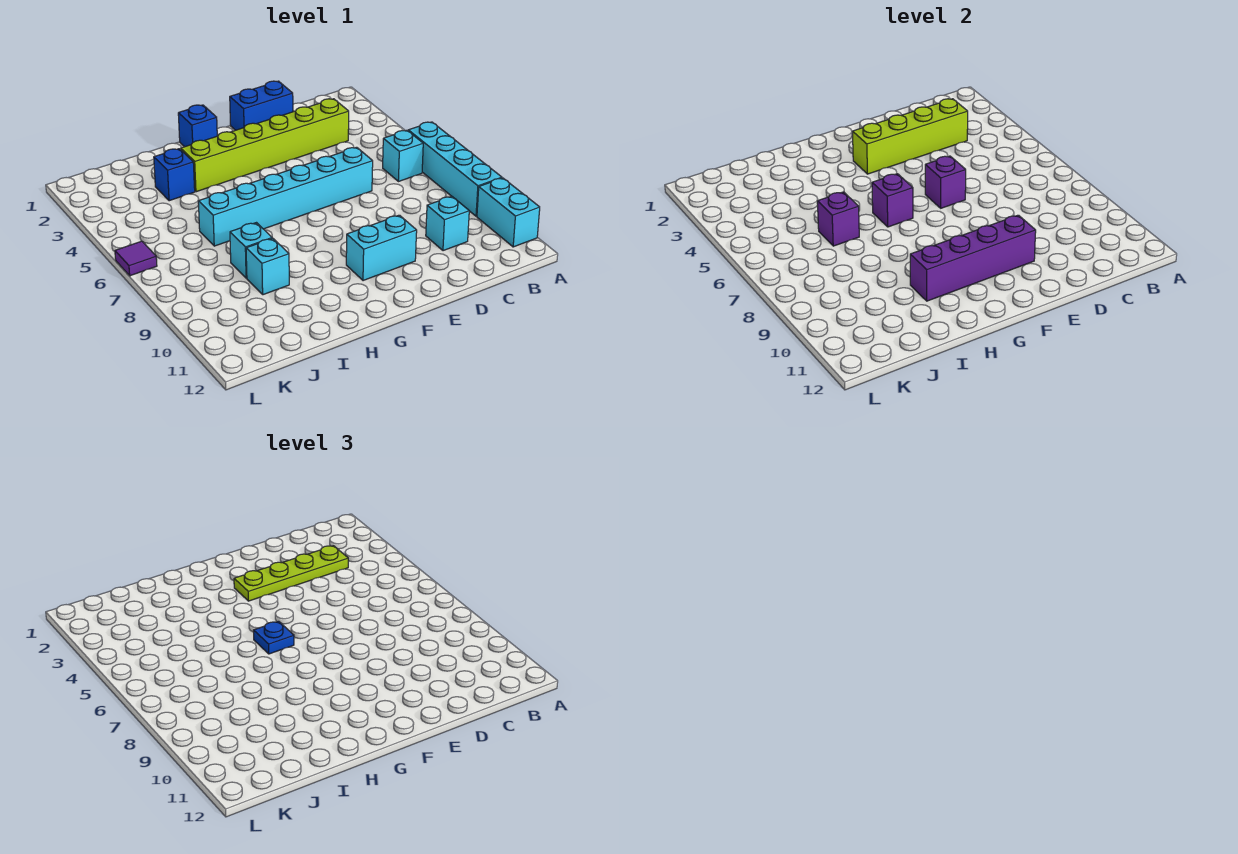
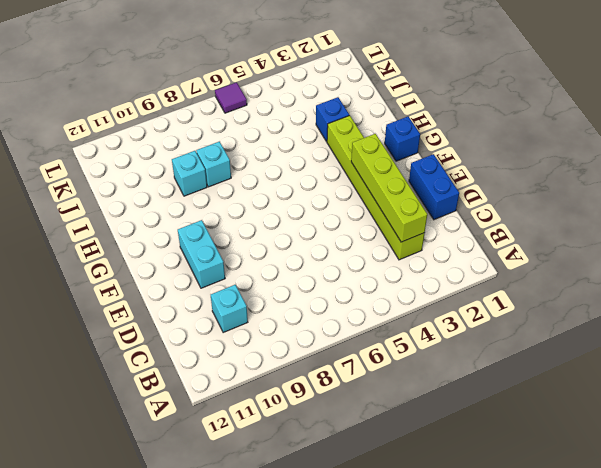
none -> cyan 1x4 brick [408,122,502,216]
none -> cyan 1x2 brick [477,178,540,247]
none -> cyan 1x1 brick [383,130,423,182]

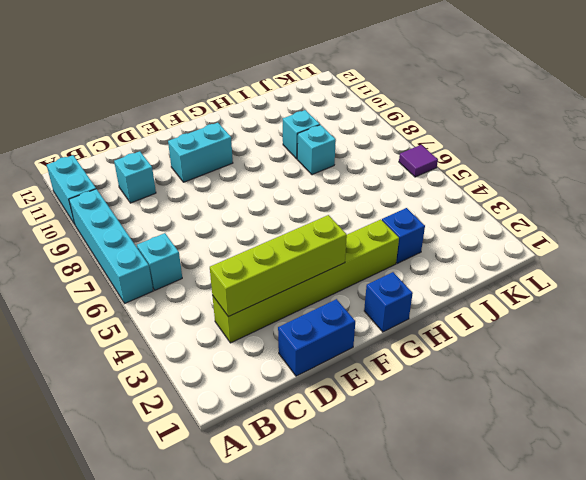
none -> cyan 1x6 brick [198,147,373,246]
none -> purple 1x1 brick [925,156,966,208]
none -> purple 1x4 brick [910,215,1036,301]

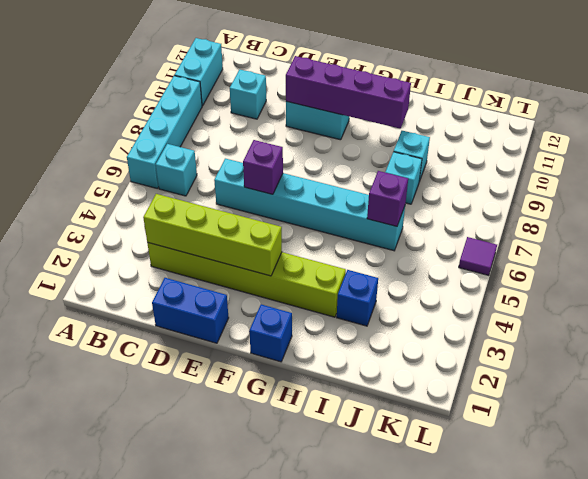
none -> purple 1x1 brick [872,174,913,227]
none -> lime 1x4 plate [234,546,348,601]
none -> blue 1x1 plate [254,621,294,654]

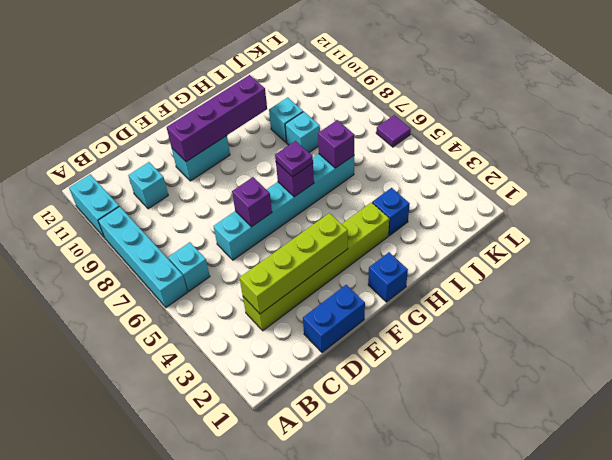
purple 1x1 plate [275,141,313,177] -> blue 1x1 plate [254,621,294,654]
none -> lime 1x4 plate [234,546,348,601]

